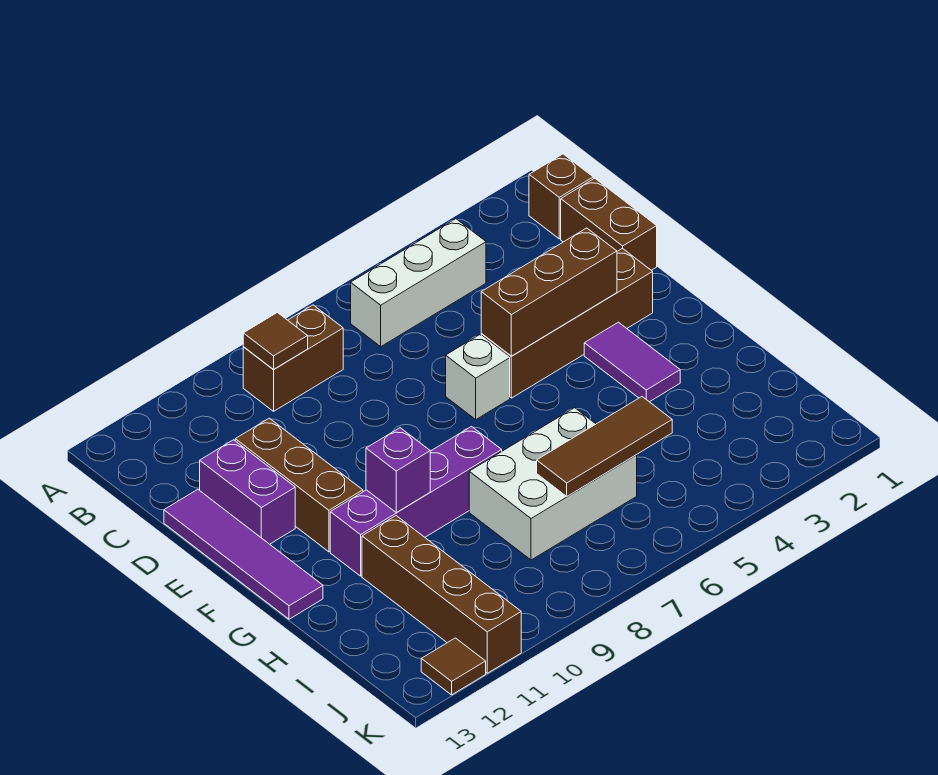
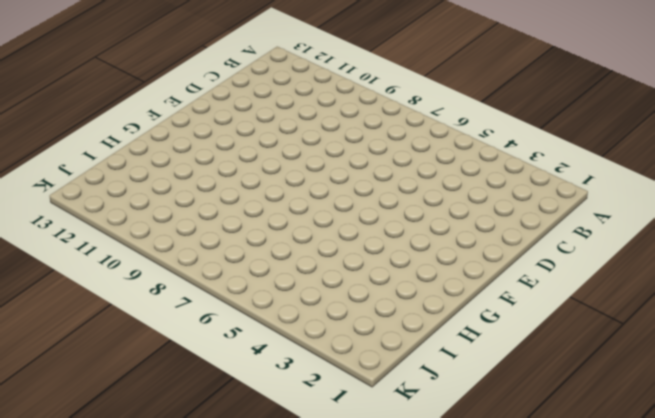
none -> brown 1x1 brick [529,154,593,239]
none -> white 1x3 brick [351,219,486,346]
none -> brown 1x2 brick [243,305,343,411]

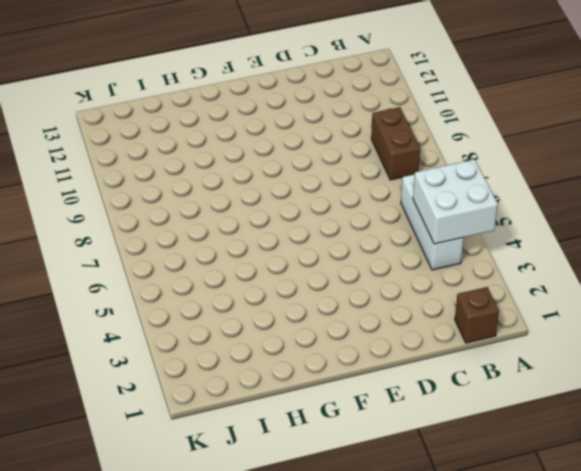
white 2x2 brick [413,159,498,244] -> none
none -> brown 1x2 brick [561,178,657,270]
none -> brown 1x3 brick [235,418,363,552]
none -> purple 1x2 brick [200,440,295,544]

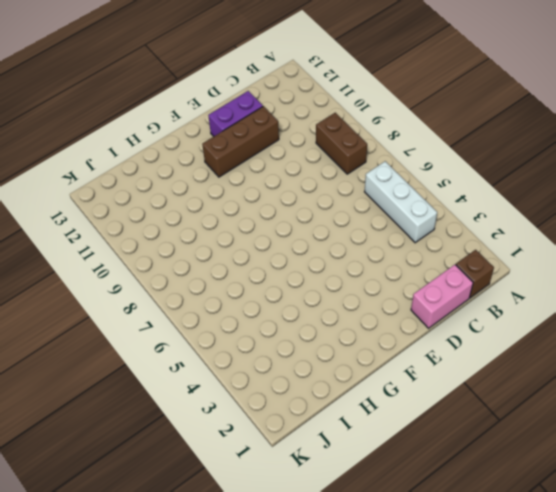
pink 1x2 brick [411,265,473,328] -> brown 1x2 brick [561,178,657,270]
none -> purple 1x4 tile [164,489,323,619]
none -> brown 1x4 brick [481,248,653,398]
none -> white 1x1 brick [446,335,510,419]

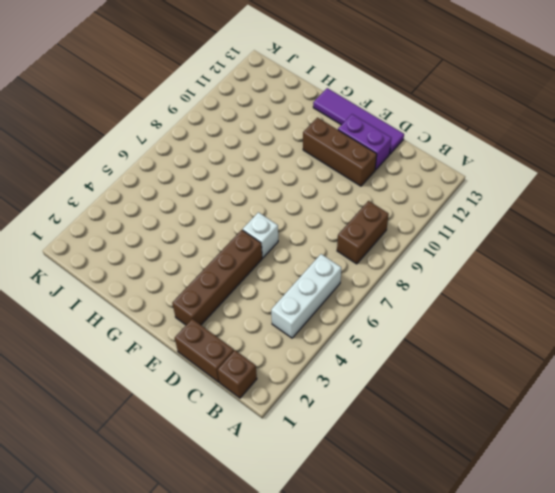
none -> purple 1x2 tile [584,322,680,402]
none -> purple 1x4 brick [330,427,502,576]
none -> white 2x3 brick [469,408,637,560]

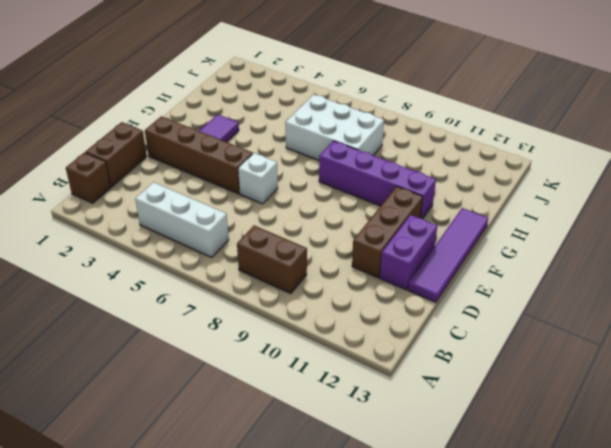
none -> brown 1x4 brick [362,516,521,673]
none -> brown 1x1 tile [421,638,486,695]
none -> brown 1x1 tile [243,313,308,369]

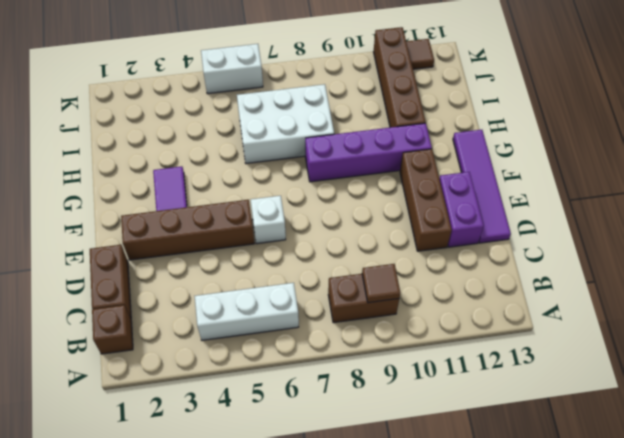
white 1x2 brick [201,44,263,94] -> none
none -> brown 1x3 brick [481,228,617,356]
none -> purple 1x1 brick [366,428,430,512]
none -> brown 1x3 tile [537,397,672,496]

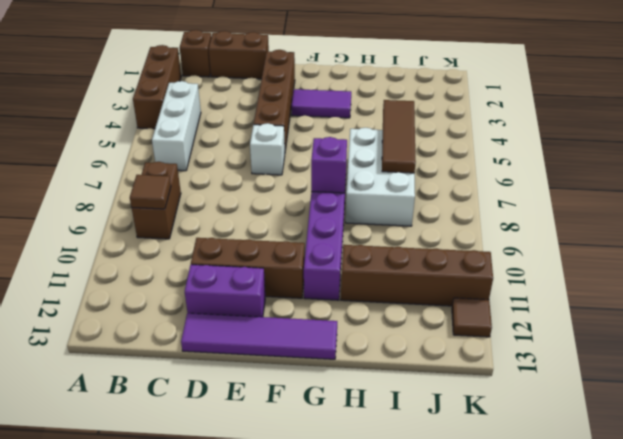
brown 1x3 brick [133,45,181,129] -> brown 1x3 brick moved to [481,228,617,356]
purple 1x1 brick [311,137,347,193] -> purple 1x1 brick moved to [366,428,430,512]

